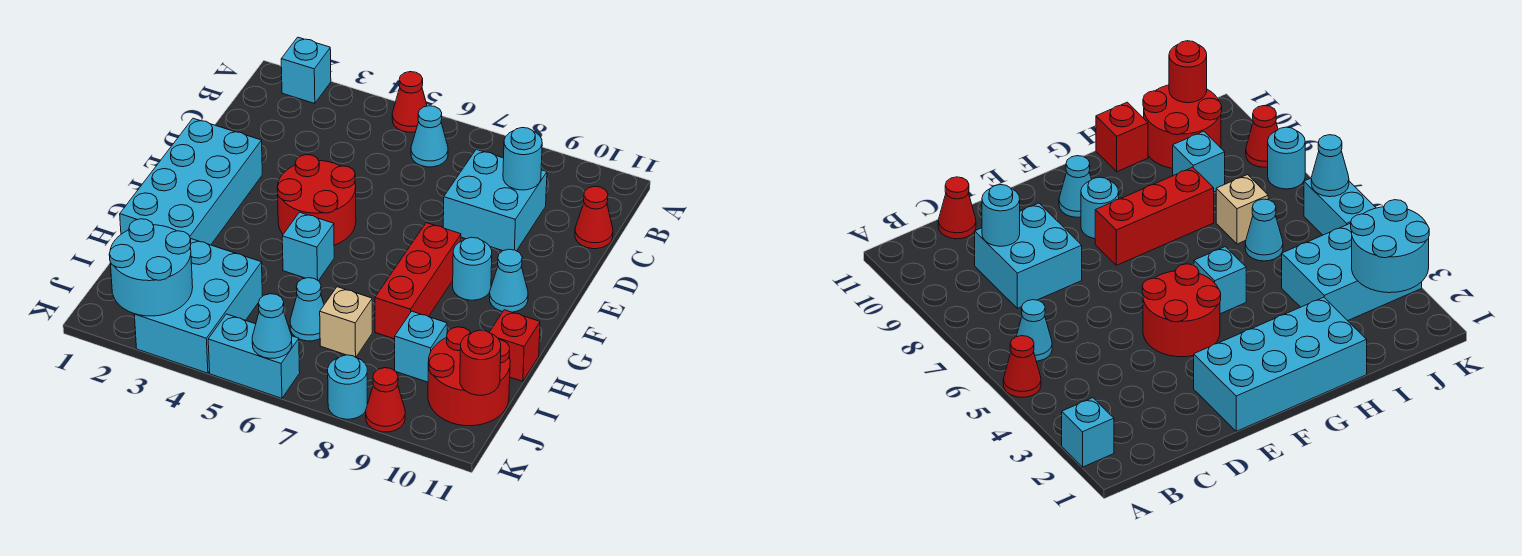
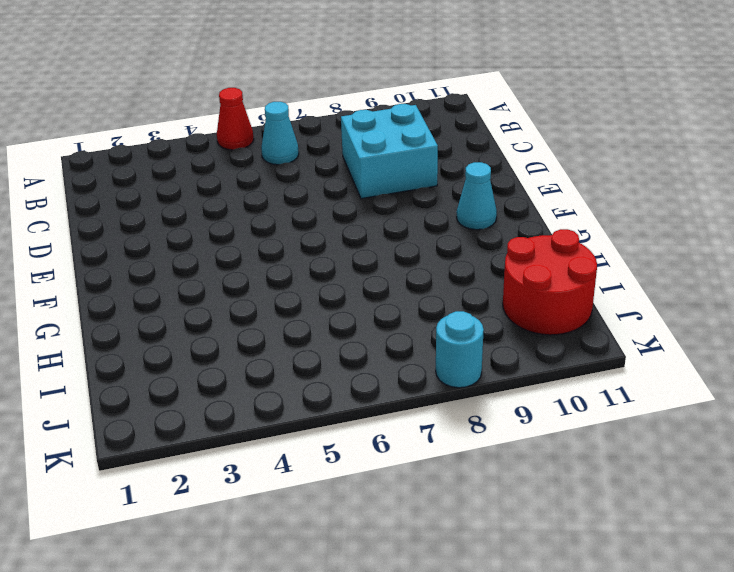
none -> cyan 1x1 brick [281,37,331,104]
none -> red 1x1 cone [575,186,613,249]
none -> cyan 2x4 brick [120,118,262,245]

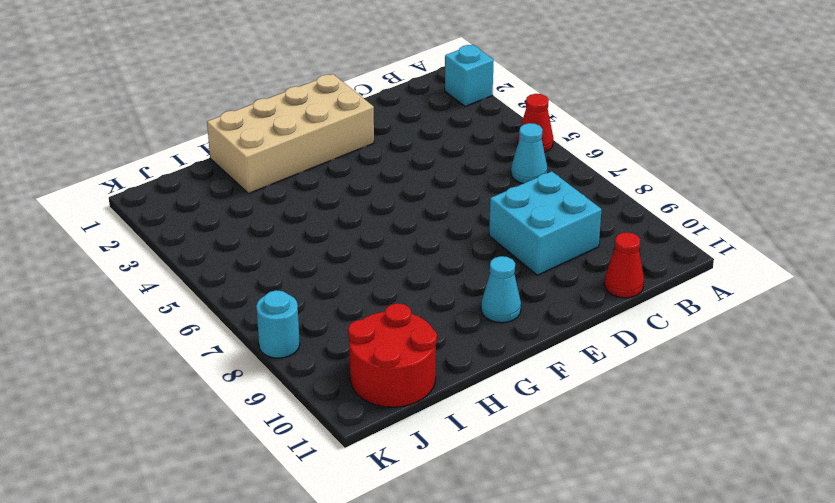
tan 2x4 brick [207,74,374,194] -> cyan 2x4 brick [120,118,262,245]
none -> red 2x2 round brick [277,155,356,245]
none -> red 1x3 brick [375,223,461,339]
none -> cyan 1x1 round brick [453,237,492,300]

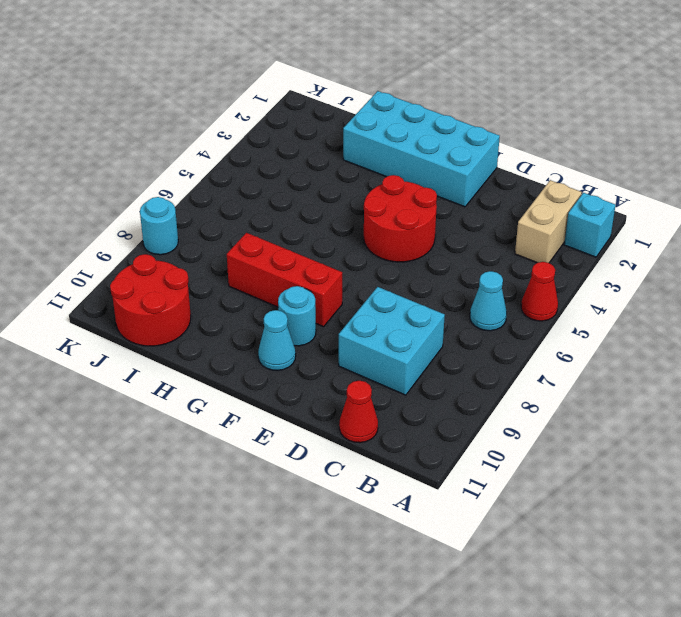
tan 1x2 brick [515,180,582,263] -> none
none -> cyan 1x1 brick [282,212,334,281]
none -> red 1x1 brick [489,310,540,381]
none -> cyan 2x3 brick [134,239,263,373]

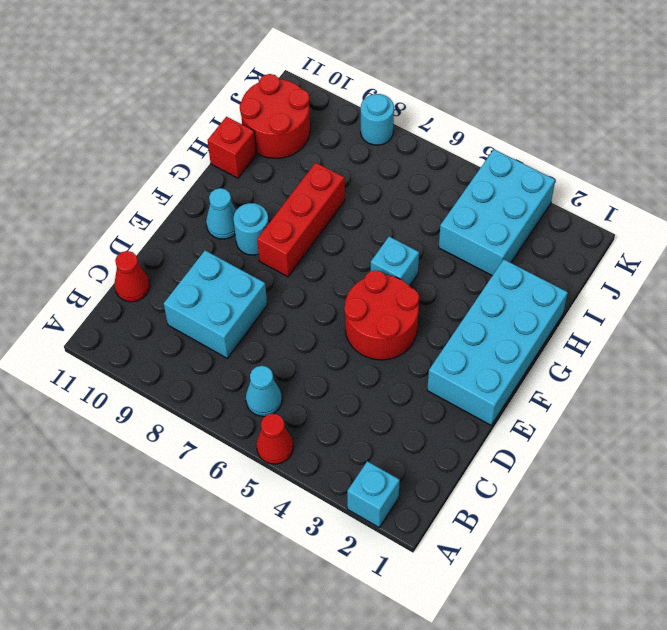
none -> cyan 1x1 cone [290,278,324,341]
none -> tan 1x1 brick [320,287,372,357]
none -> cyan 1x1 brick [395,311,447,382]

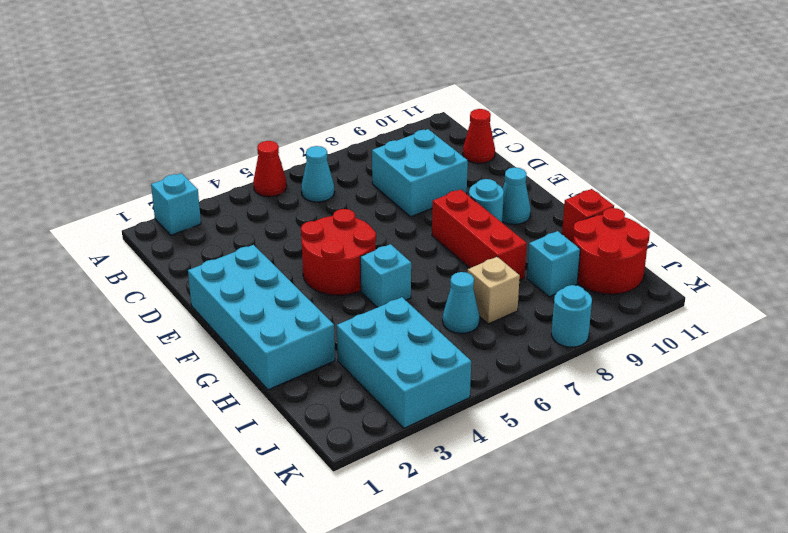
none -> cyan 1x2 brick [208,314,300,398]
none -> red 1x1 cone [366,368,405,432]
none -> cyan 1x1 round brick [503,128,542,190]

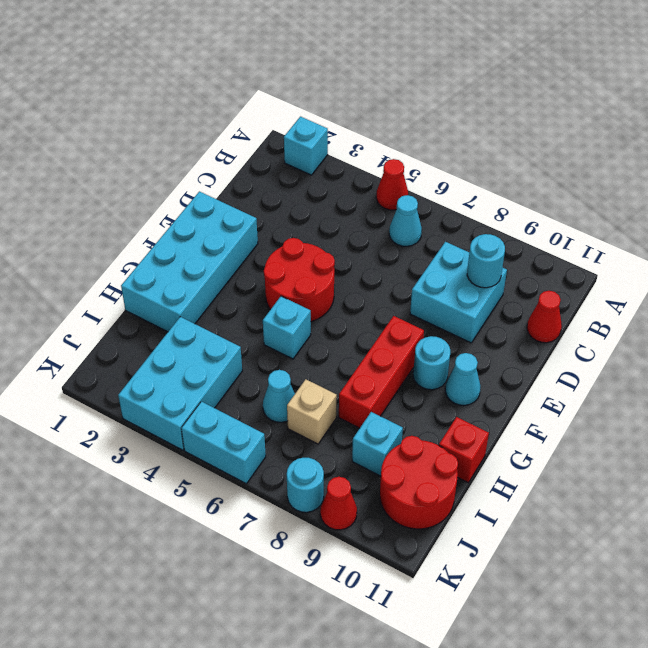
none -> cyan 2x2 round brick [109,219,193,316]
none -> red 1x1 round brick [460,330,501,395]
none -> cyan 1x1 cone [252,294,292,358]

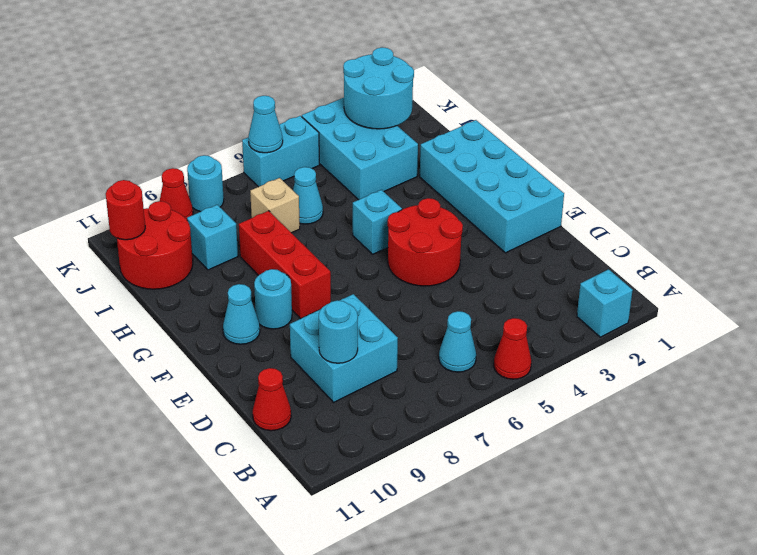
none -> red 1x1 brick [489,310,540,381]

